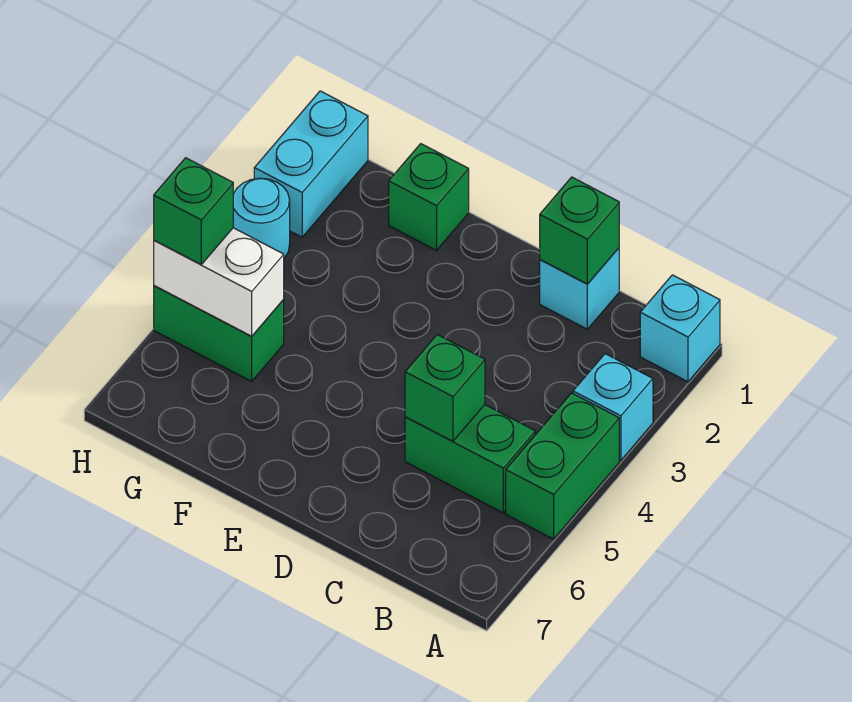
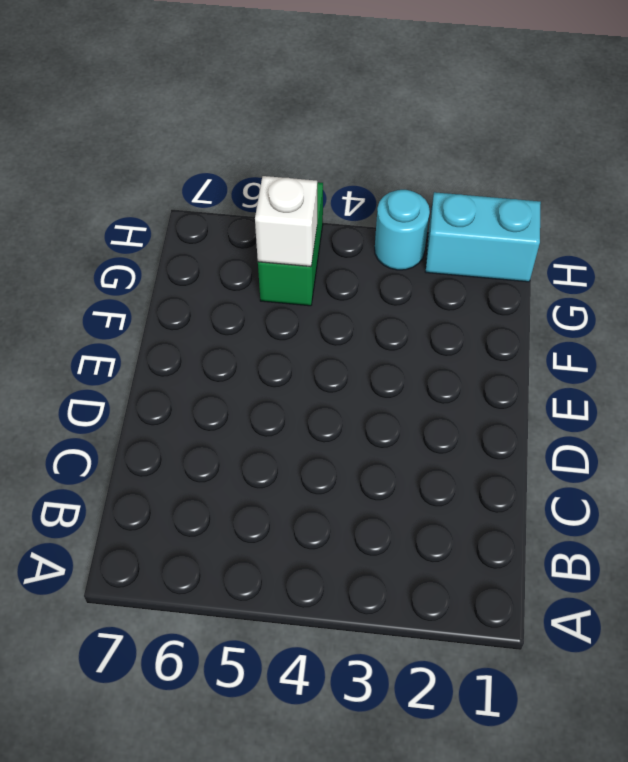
white 1x1 brick [255,176,317,267] -> white 1x2 brick [154,228,284,336]
none -> cyan 1x1 brick [640,275,720,382]
none -> cyan 1x1 brick [573,354,653,461]
none -> green 1x2 brick [506,393,619,539]

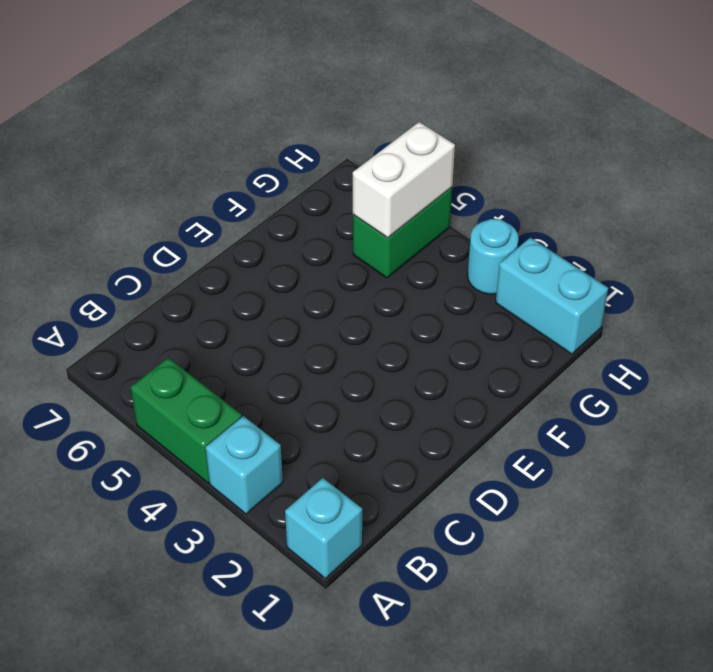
none -> green 1x2 brick [405,405,535,513]
none -> cyan 1x1 brick [540,248,619,329]
none -> green 1x1 brick [389,144,469,250]

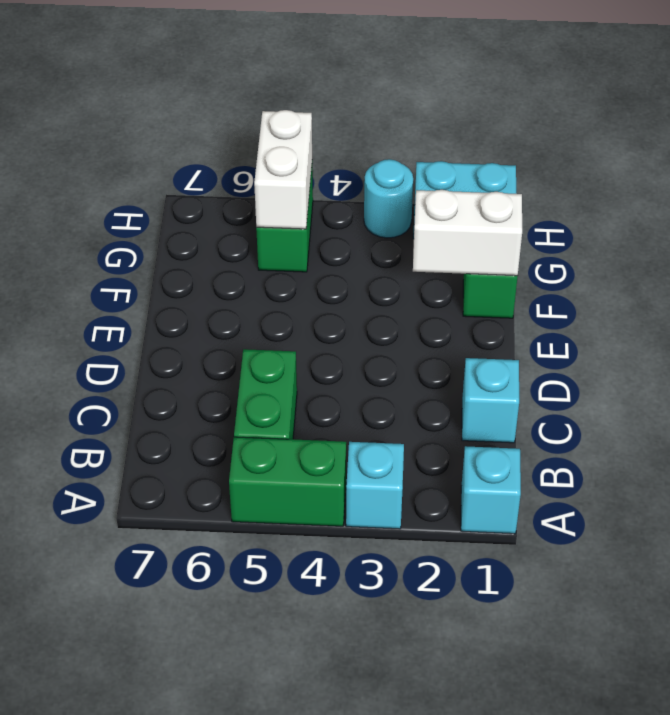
white 1x2 brick [413,190,522,276] -> none
none -> green 1x1 brick [540,177,619,284]
none -> green 1x1 brick [405,334,485,441]
none -> green 1x1 brick [154,158,233,265]

